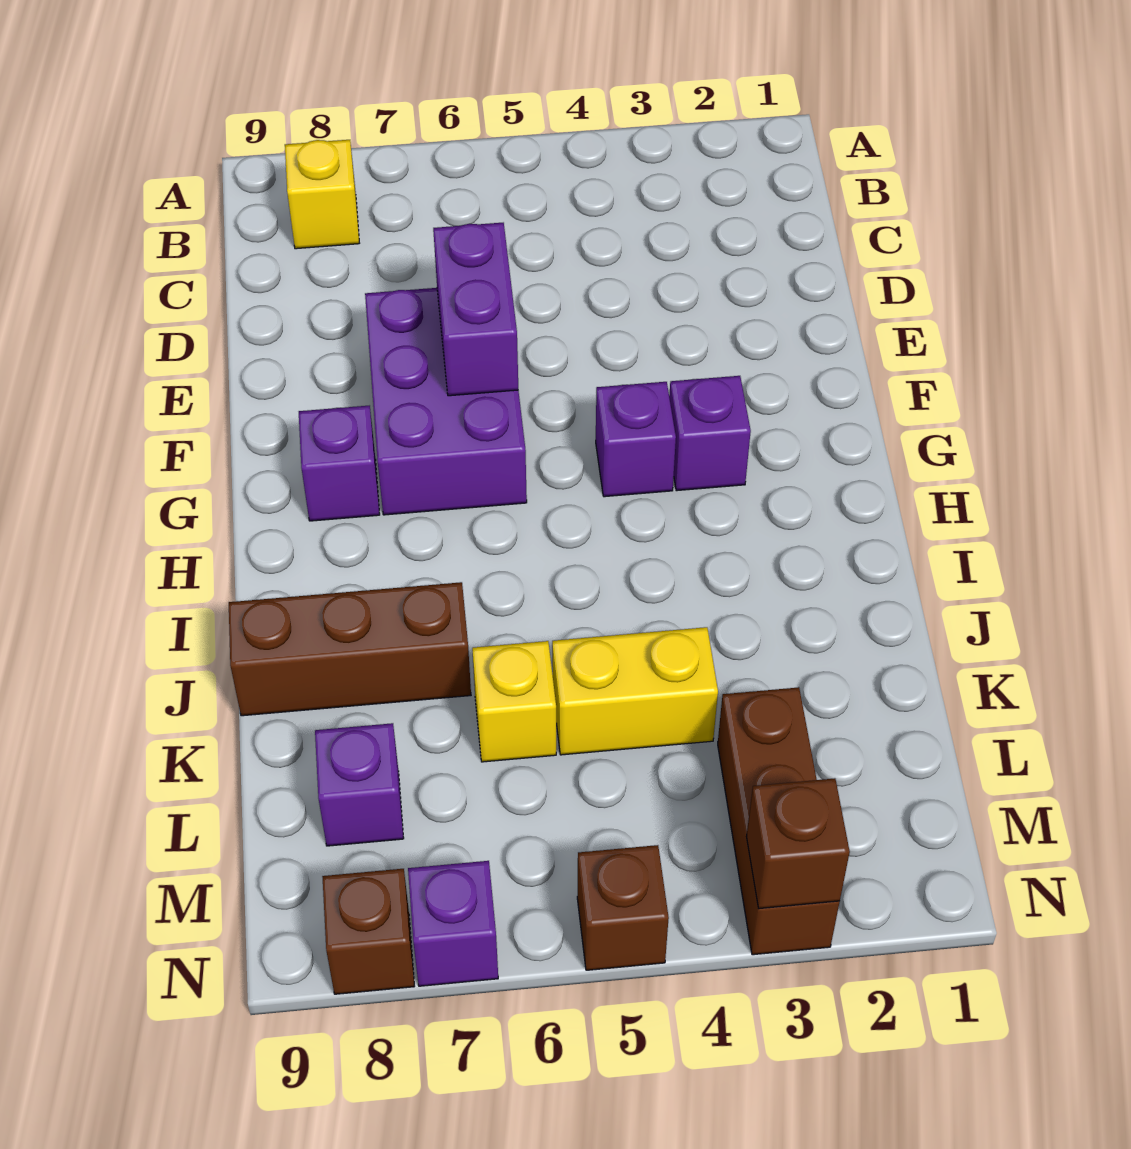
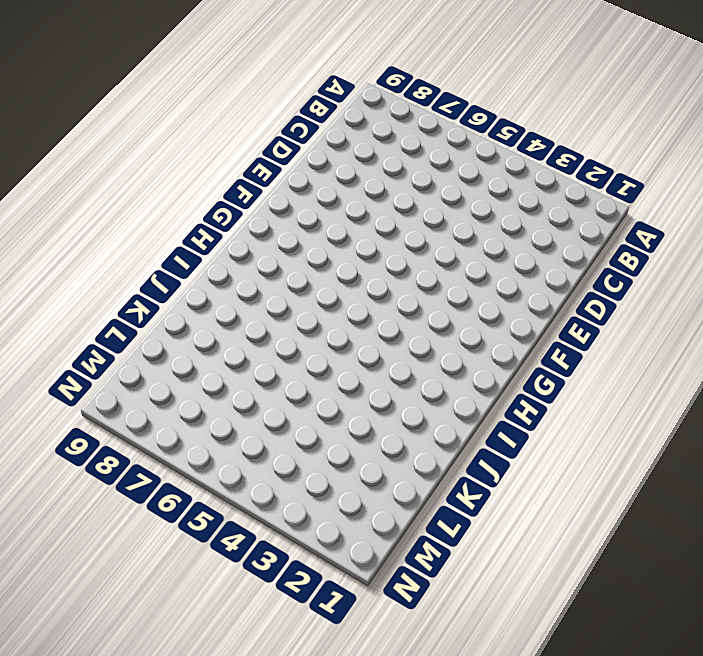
none -> yellow 1x1 brick [285,140,359,249]
none -> purple 2x3 brick [365,288,527,515]
none -> purple 1x1 brick [669,376,751,491]

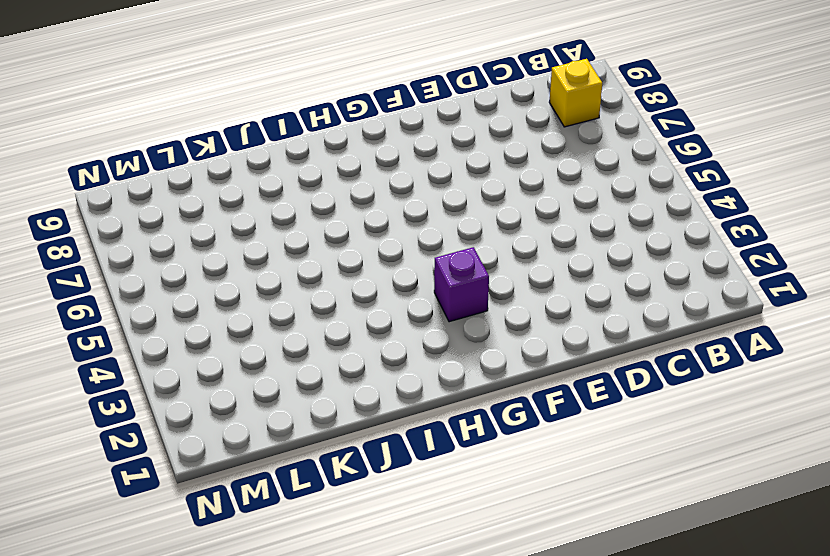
none -> purple 2x3 brick [365,288,527,515]
none -> purple 1x1 brick [596,382,676,497]
none -> purple 1x1 brick [299,406,380,521]

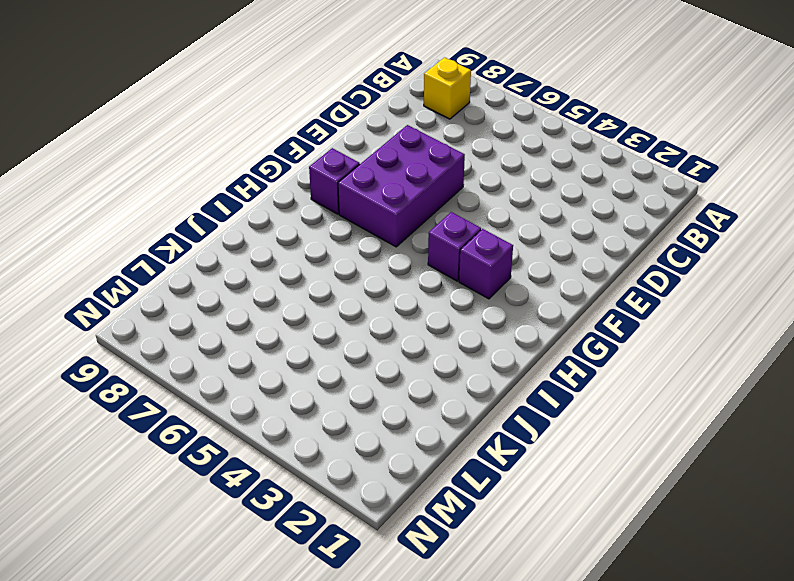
none -> brown 1x3 brick [229,582,471,716]
none -> yellow 1x2 brick [552,627,718,755]
none -> yellow 1x1 brick [472,641,556,762]

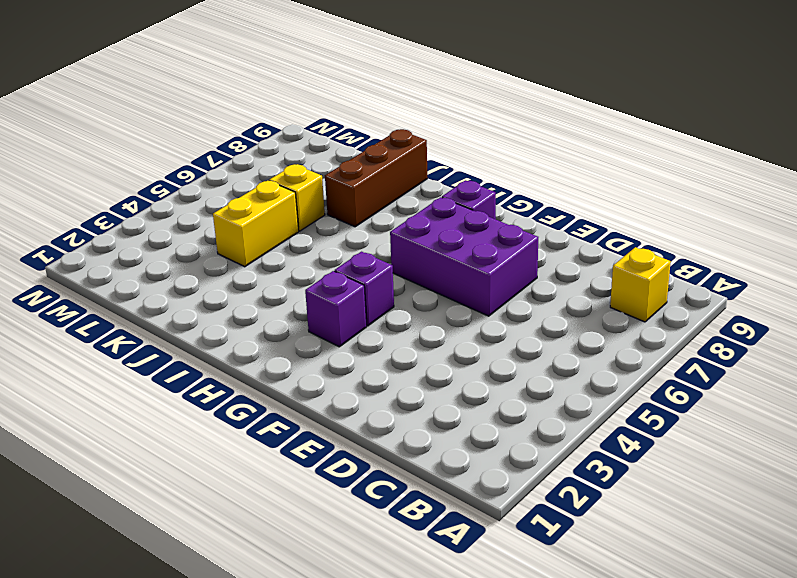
none -> brown 1x3 brick [718,687,840,955]
none -> purple 1x1 brick [315,723,404,846]
none -> brown 1x1 brick [577,845,669,970]

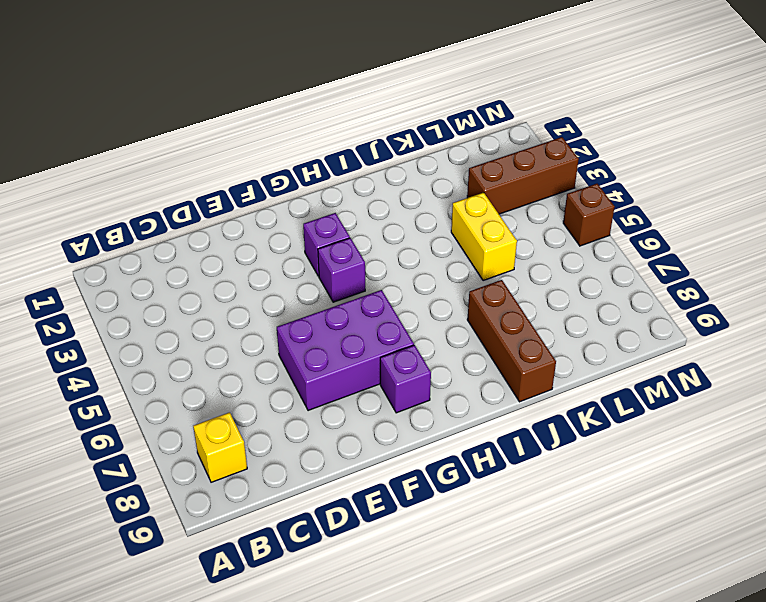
none -> yellow 1x1 brick [472,641,556,762]
none -> purple 1x1 brick [315,723,404,846]
none -> purple 1x1 brick [408,861,498,986]

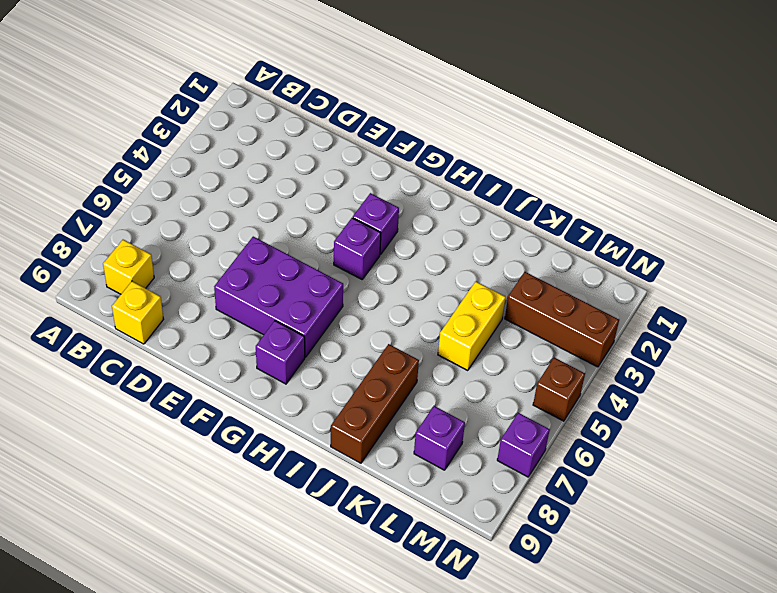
yellow 1x1 brick [112,281,164,344] -> yellow 1x1 brick moved to [472,641,556,762]
none -> brown 1x1 brick [322,869,415,994]
none -> purple 1x2 brick [433,223,518,396]
none -> brown 1x1 brick [746,778,850,909]

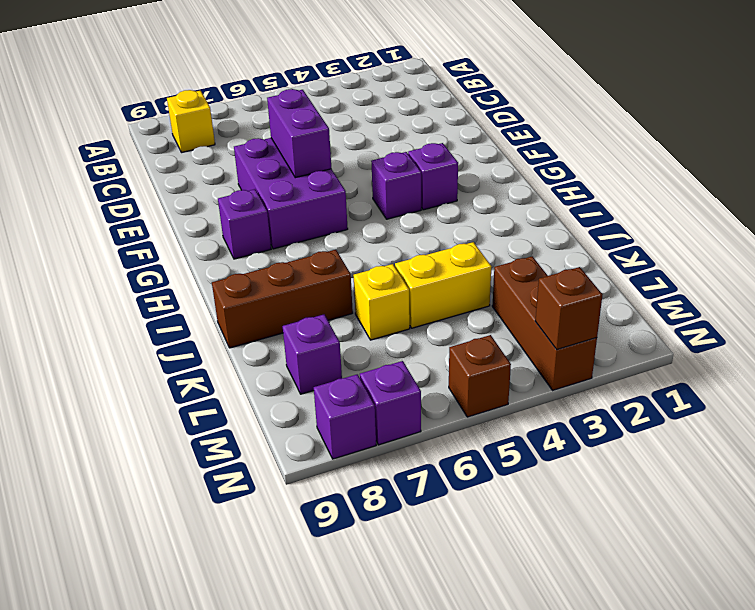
purple 1x1 brick [314,374,376,459] -> brown 1x1 brick [322,869,415,994]

